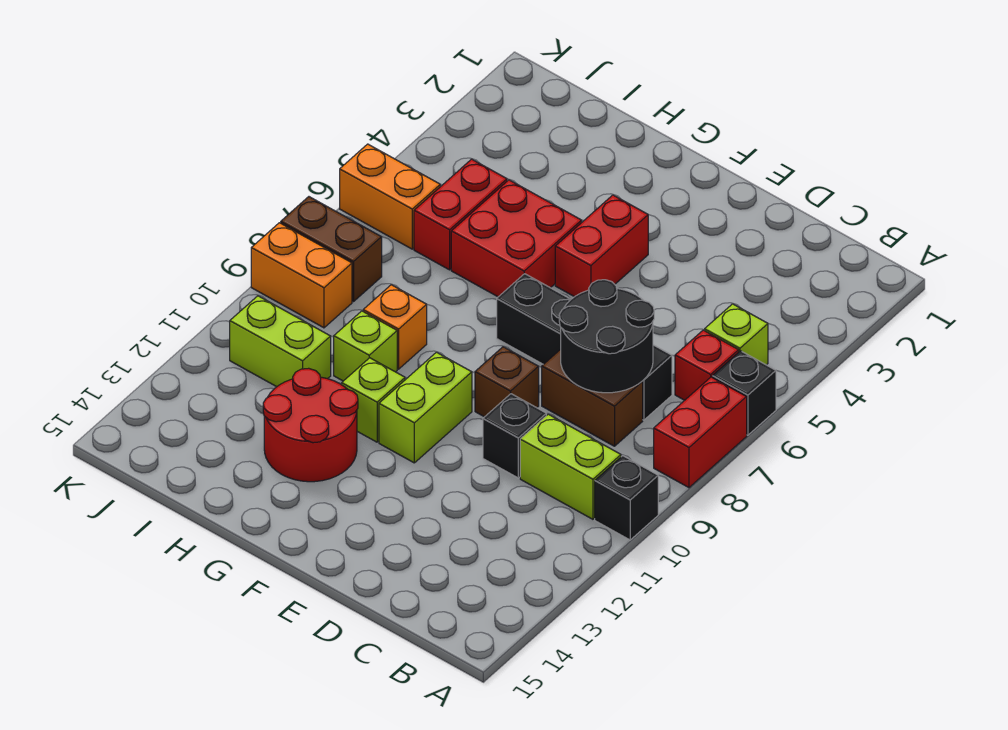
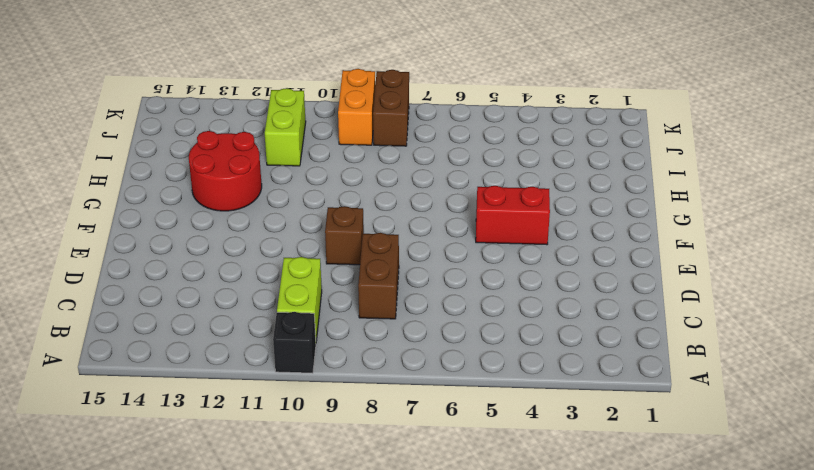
none -> black 1x1 brick [712,351,776,435]
none -> red 1x2 brick [654,377,747,488]
none -> lime 1x1 brick [705,304,768,365]

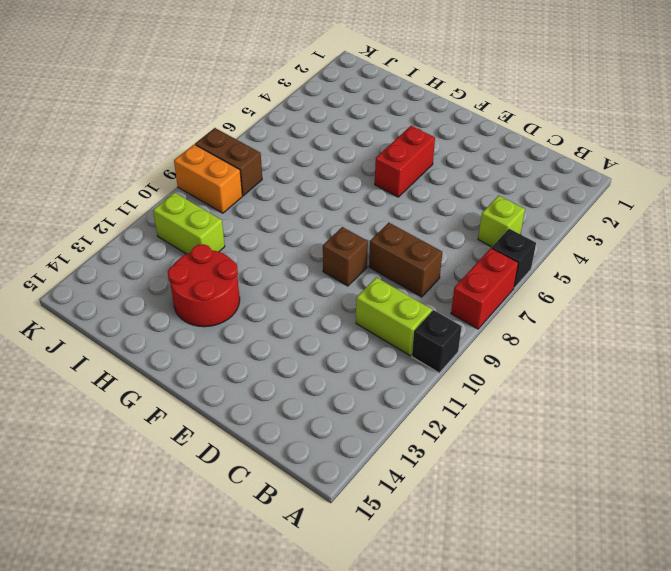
none -> red 1x1 brick [675,330,739,400]
none -> black 1x4 brick [497,274,672,420]
none -> black 1x1 brick [483,394,546,478]

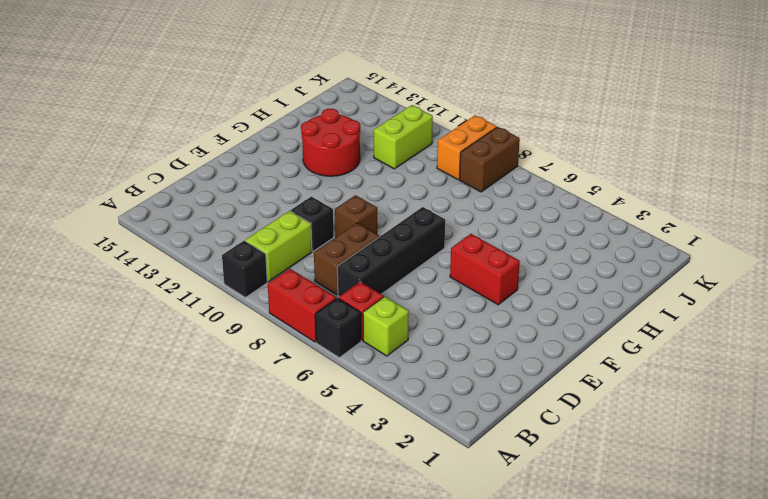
none -> lime 1x2 brick [379,352,472,463]
none -> red 2x2 brick [451,180,582,297]
none -> lime 1x1 brick [342,358,405,442]

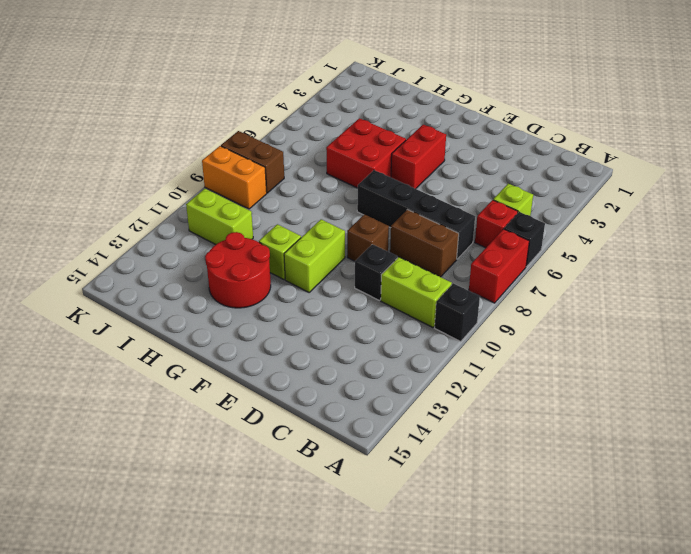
none -> orange 1x1 brick [363,285,427,369]
none -> lime 1x1 brick [334,311,397,381]
none -> red 1x2 brick [414,159,507,270]

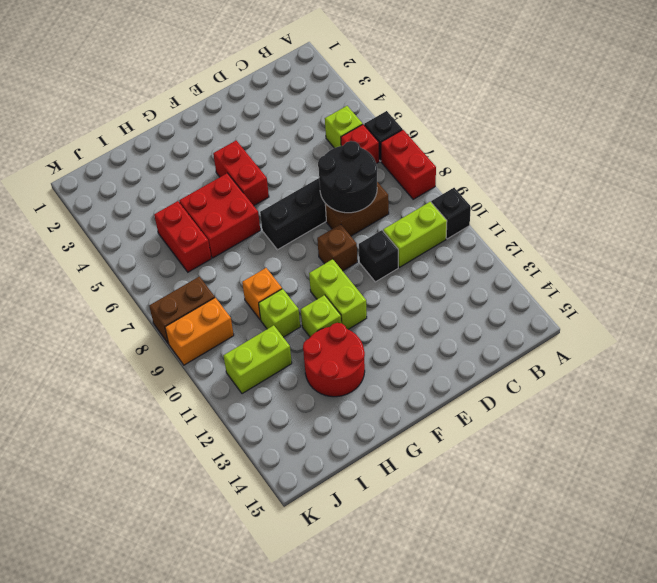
none -> orange 1x2 brick [340,144,440,249]

